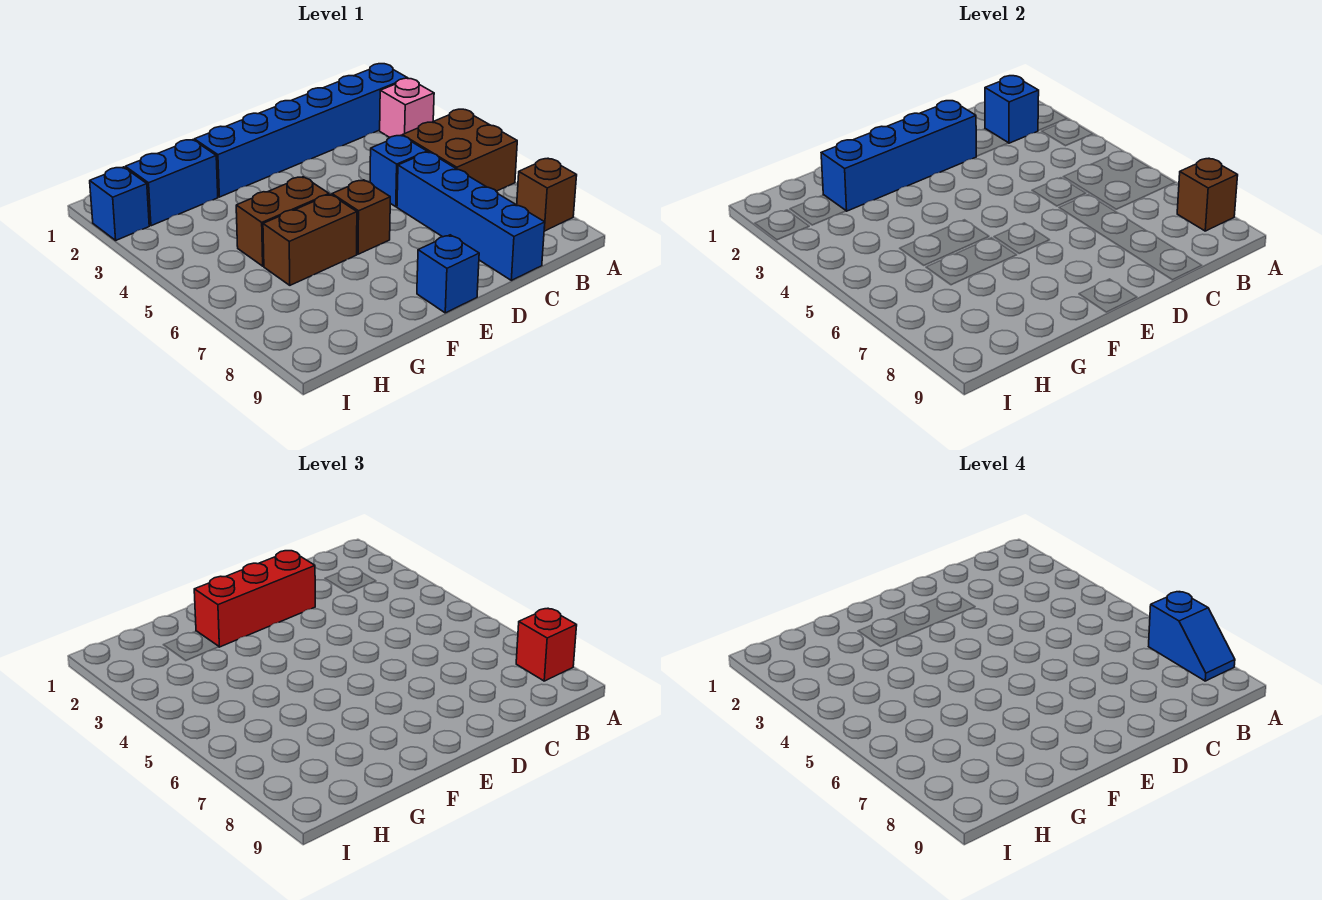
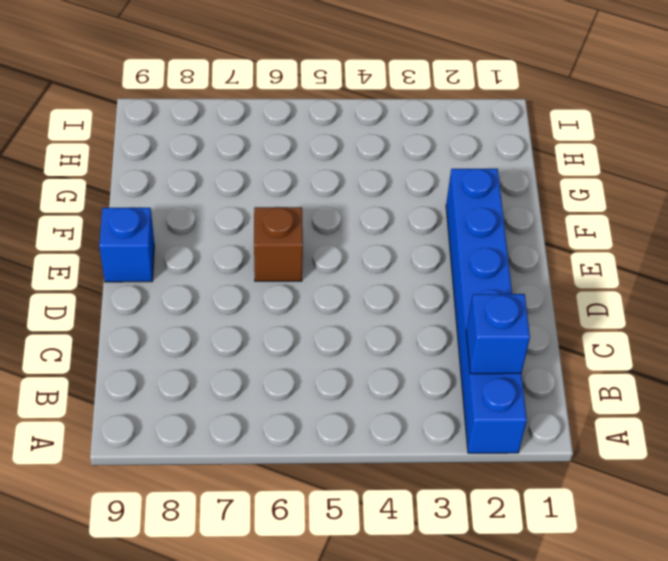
none -> pink 1x1 brick [380,78,434,137]
none -> brown 2x2 brick [402,109,517,191]
none -> brown 1x1 brick [517,159,577,231]

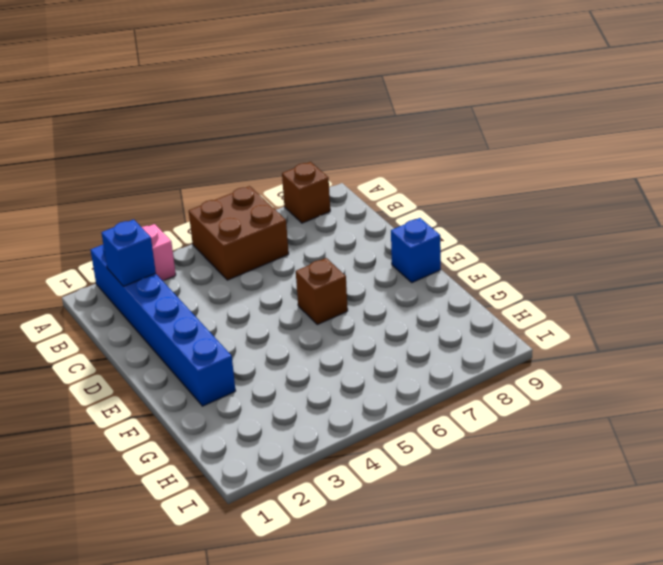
none -> blue 1x1 brick [370,136,427,207]
none -> blue 1x4 brick [397,152,545,280]
none -> brown 1x2 brick [236,177,329,266]

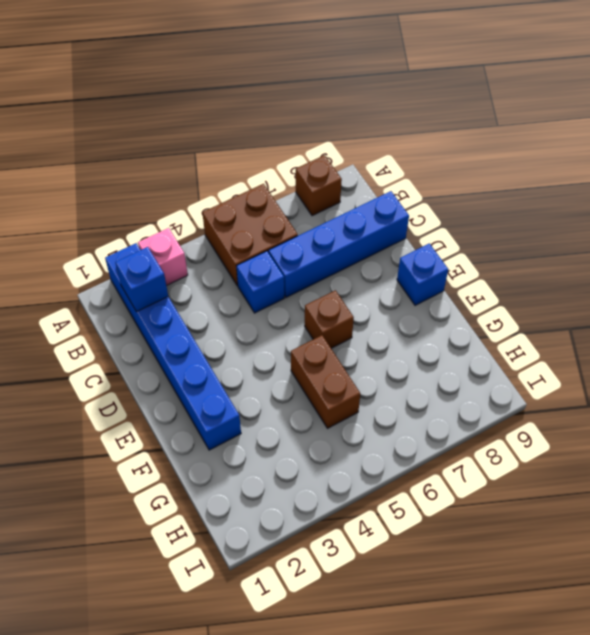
none -> brown 1x2 brick [263,194,357,285]
none -> blue 1x2 brick [125,140,218,226]
none -> blue 1x1 brick [90,167,149,240]

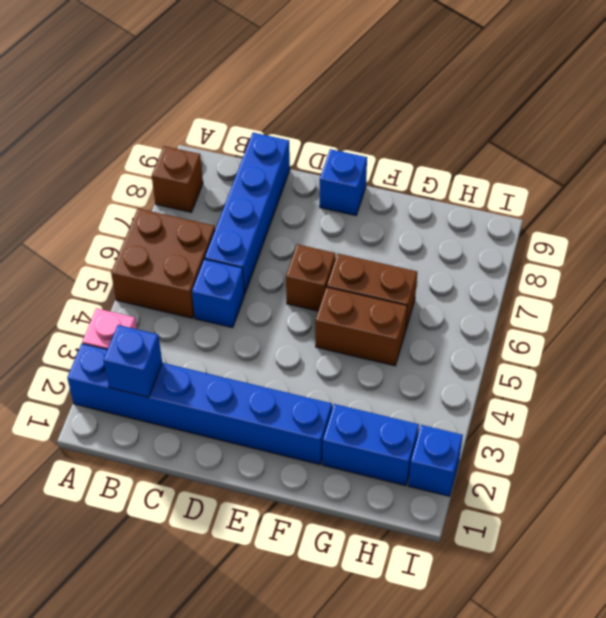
none -> brown 1x1 brick [1177,159,1238,231]
none -> blue 1x4 brick [821,101,976,211]
none -> red 1x1 brick [516,609,577,681]

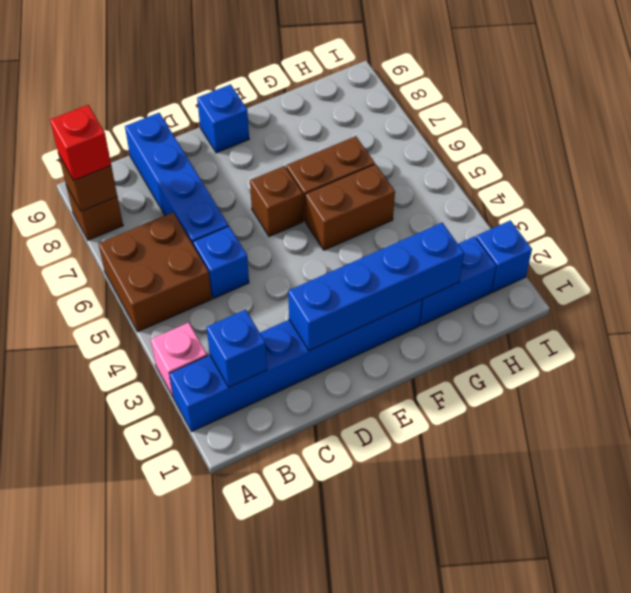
none -> red 1x3 brick [194,551,315,647]
none -> blue 1x2 slope [1149,592,1235,681]

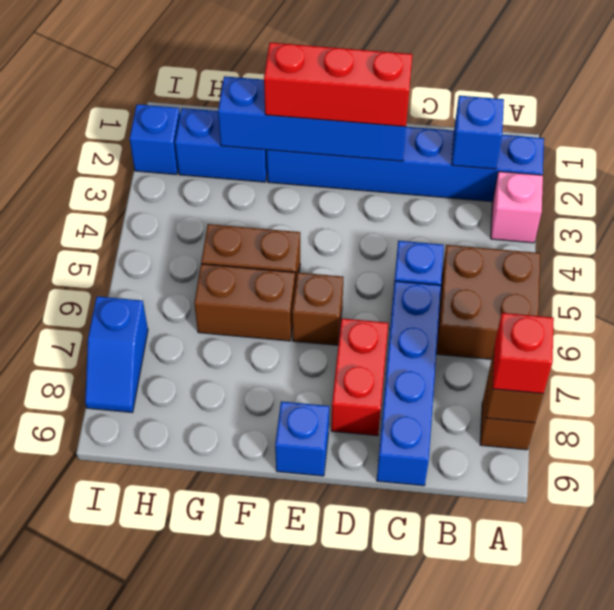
red 1x2 brick [331,319,388,436] -> none
blue 1x2 slope [85,296,148,413] -> blue 1x2 slope moved to [1149,592,1235,681]

